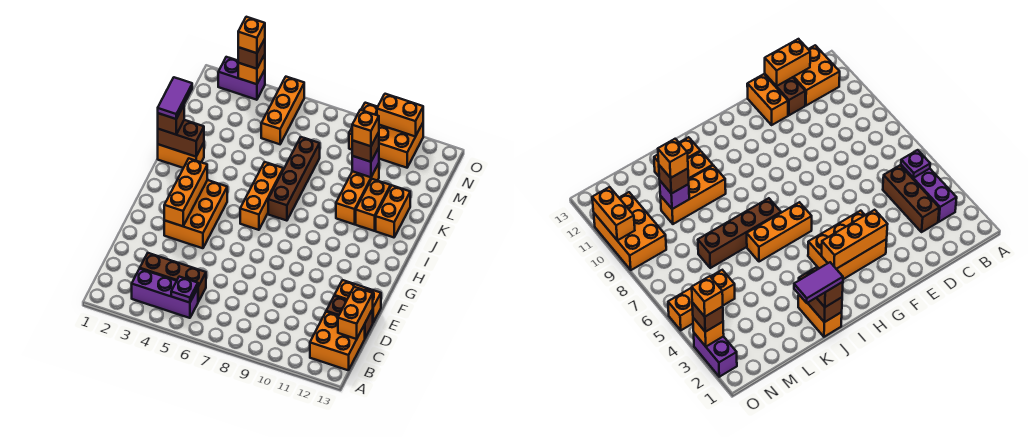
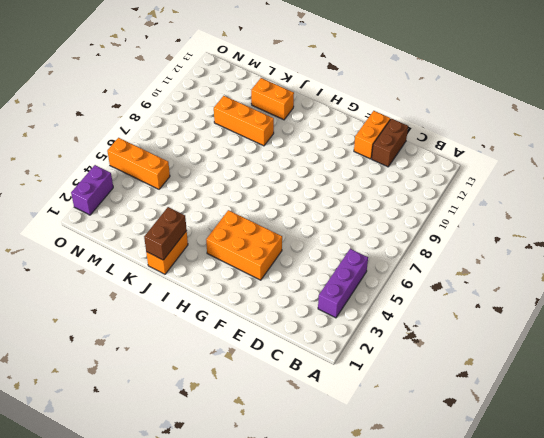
none -> orange 2x2 brick [310,312,365,370]
none -> brown 1x3 brick [140,253,206,302]
none -> orange 1x3 brick [240,162,283,230]

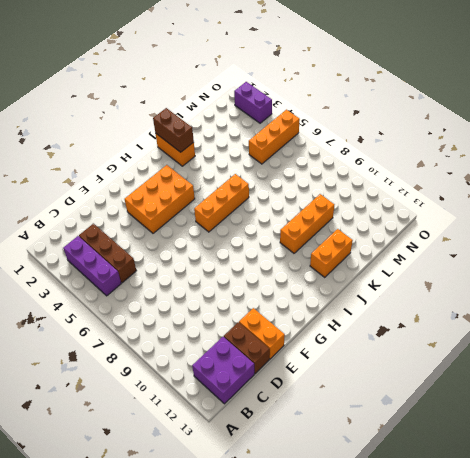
purple 2x2 brick [192,337,254,404] -> orange 2x2 brick [310,312,365,370]
none -> brown 1x4 brick [268,137,320,221]
none -> orange 1x2 brick [356,179,391,231]
none -> orange 2x3 brick [349,103,423,168]

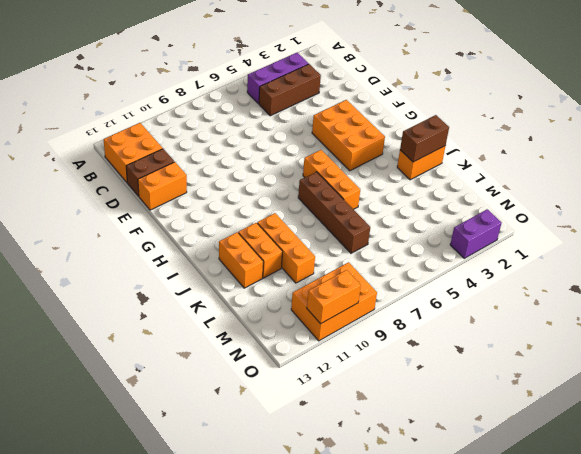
none -> orange 1x3 brick [261,77,304,144]
none -> purple 1x1 plate [171,277,198,303]
none -> orange 1x2 brick [338,287,373,339]

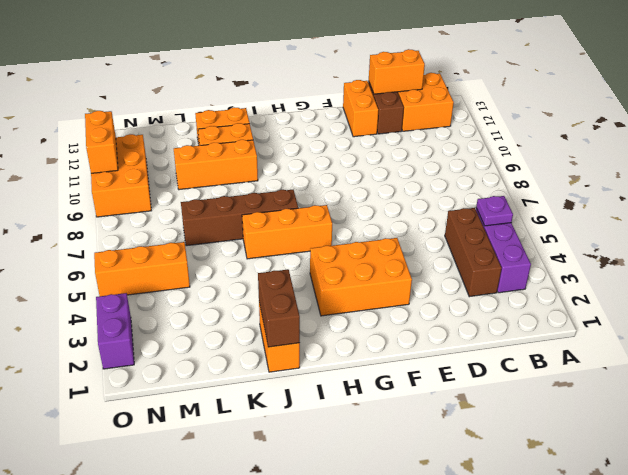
none -> orange 1x3 brick [164,159,207,226]
none -> purple 1x1 brick [352,148,379,177]
none -> orange 1x1 brick [238,55,265,84]

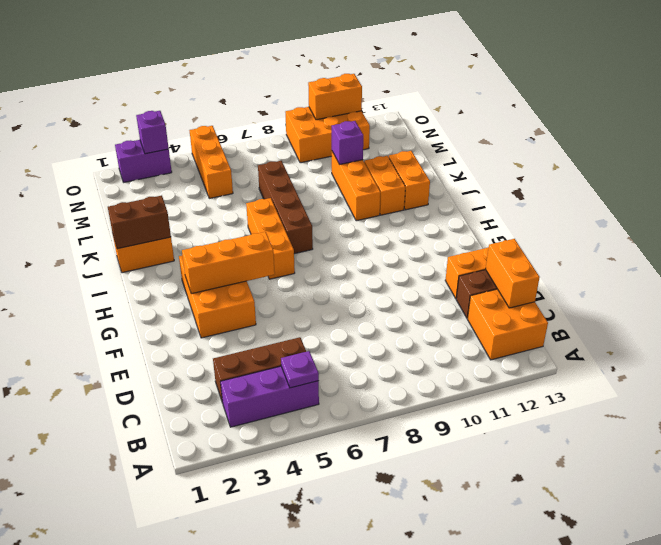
orange 1x3 brick [182,232,275,294] -> orange 1x3 brick turned to [164,159,207,226]
purple 1x1 brick [136,111,169,154] -> orange 1x1 brick [238,55,265,84]
none -> brown 1x1 brick [158,106,184,135]
none -> brown 1x1 brick [352,132,379,162]
none -> brown 1x1 brick [238,39,265,69]

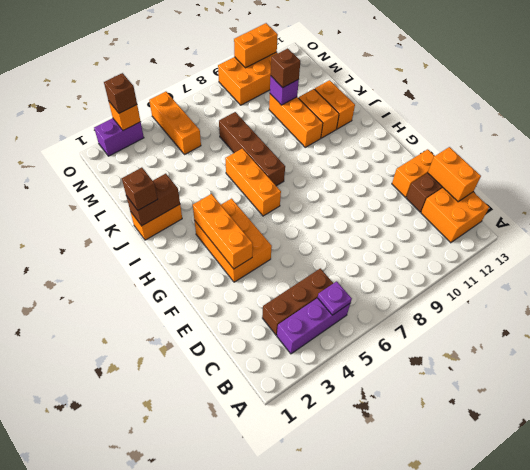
none -> purple 1x2 tile [158,77,192,119]
none -> orange 1x1 brick [352,110,379,146]
none -> orange 1x1 brick [238,17,265,53]

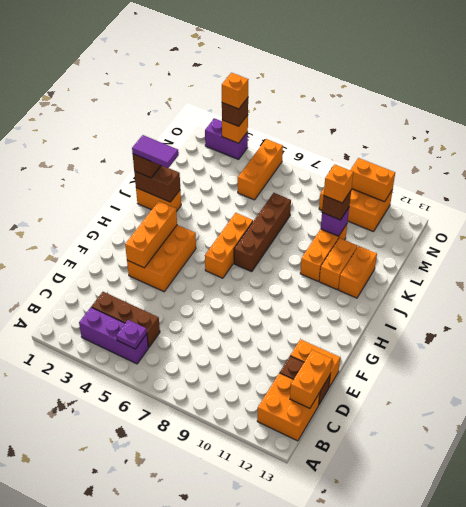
purple 1x2 tile [132,135,179,168] -> purple 1x2 tile turned to [158,77,192,119]

